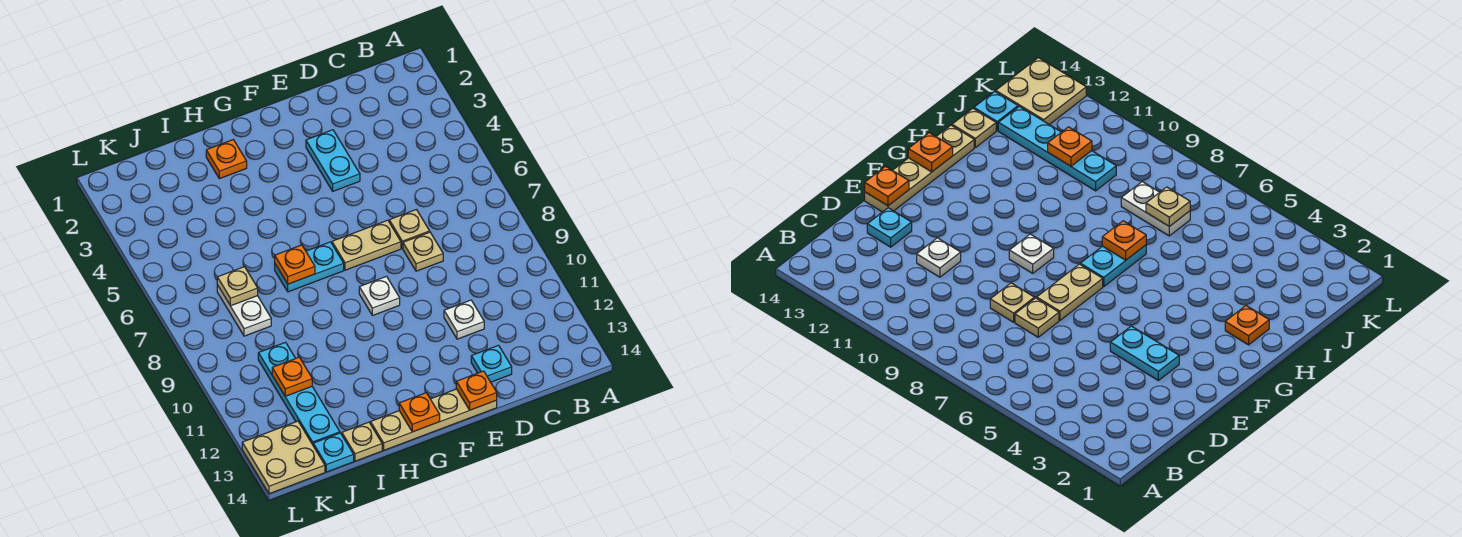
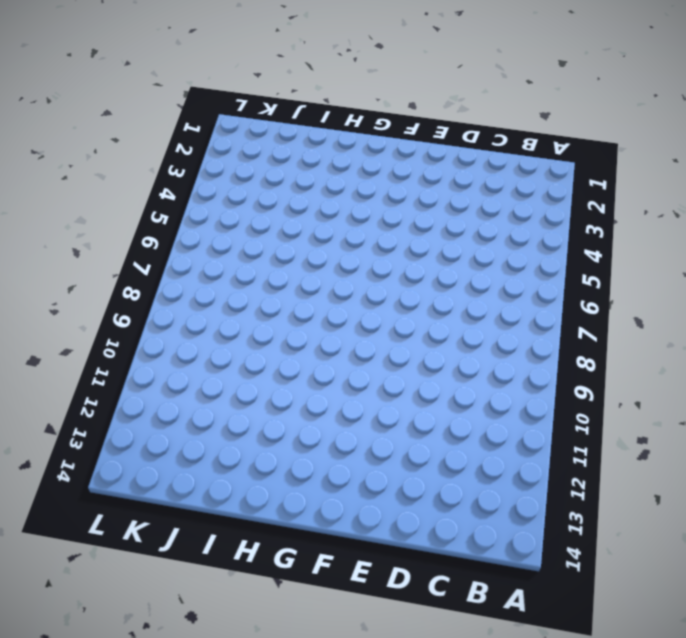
none -> tan 1x1 plate [389,210,430,249]
none -> tan 1x1 plate [403,232,443,271]
none -> white 1x1 plate [444,300,484,339]

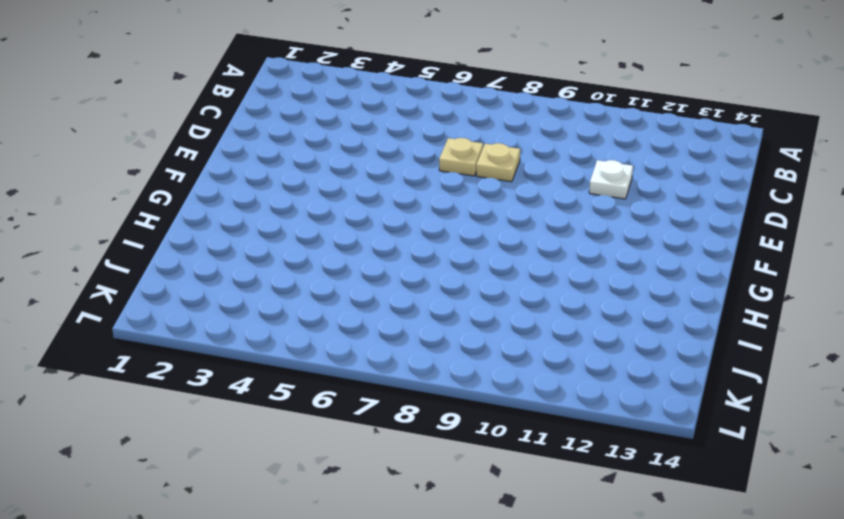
none -> cyan 1x1 plate [471,345,512,382]
none -> cyan 1x2 plate [306,130,360,191]
none -> tan 1x2 plate [332,220,401,270]

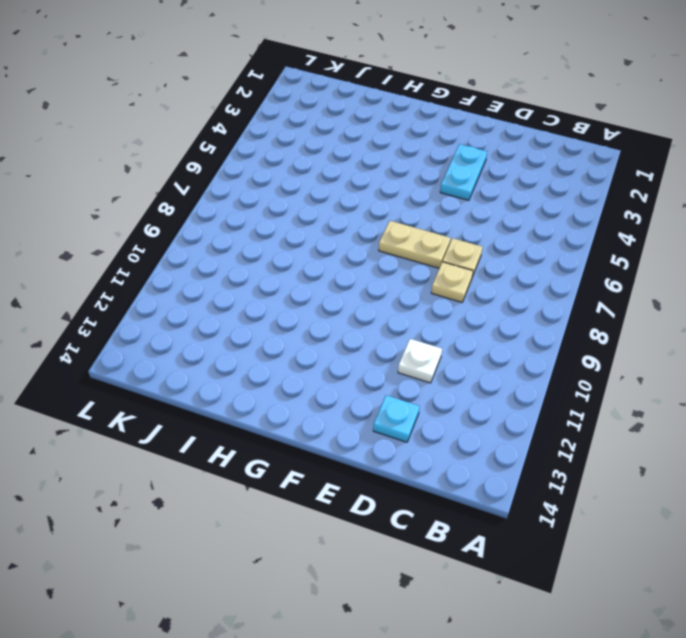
none -> tan 1x4 plate [371,389,497,450]
none -> white 1x1 plate [359,276,400,316]
none -> cyan 1x2 plate [275,242,344,292]

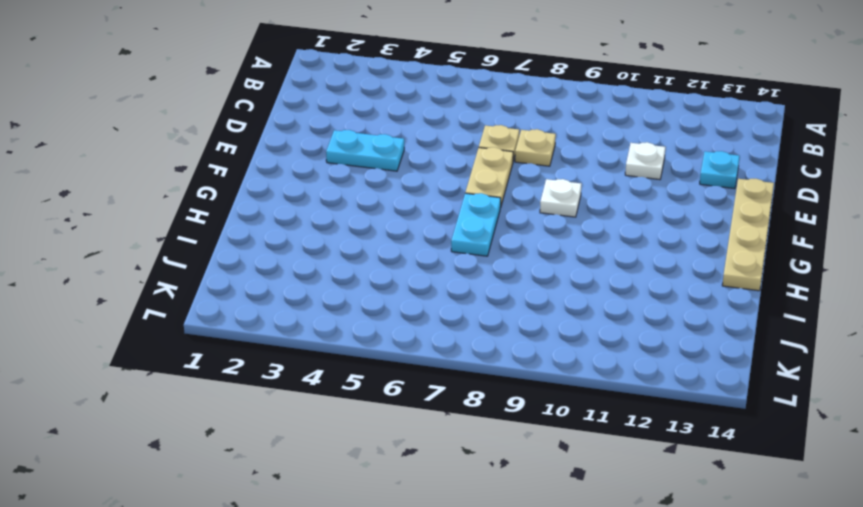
none -> orange 1x1 plate [206,140,247,179]
none -> tan 1x1 plate [342,422,382,461]
none -> white 1x2 plate [217,285,271,336]

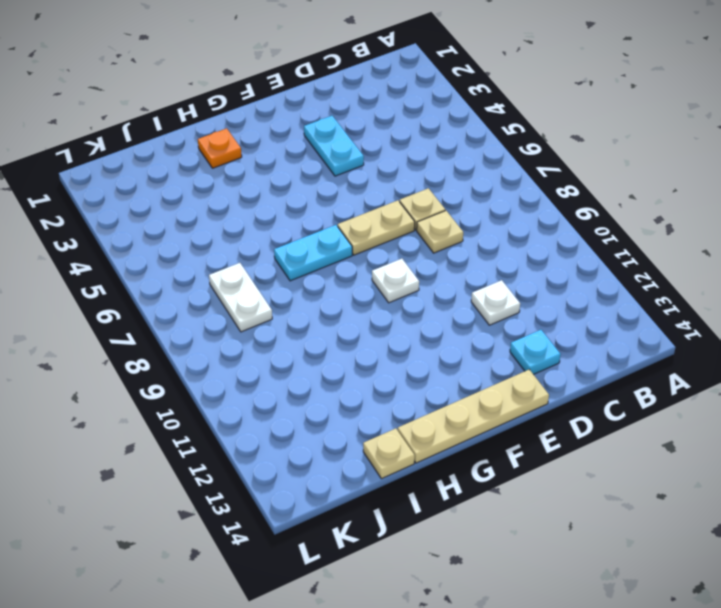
none -> cyan 1x4 plate [258,342,340,444]
none -> cyan 1x1 plate [313,433,354,472]
none -> tan 2x2 plate [242,421,325,494]

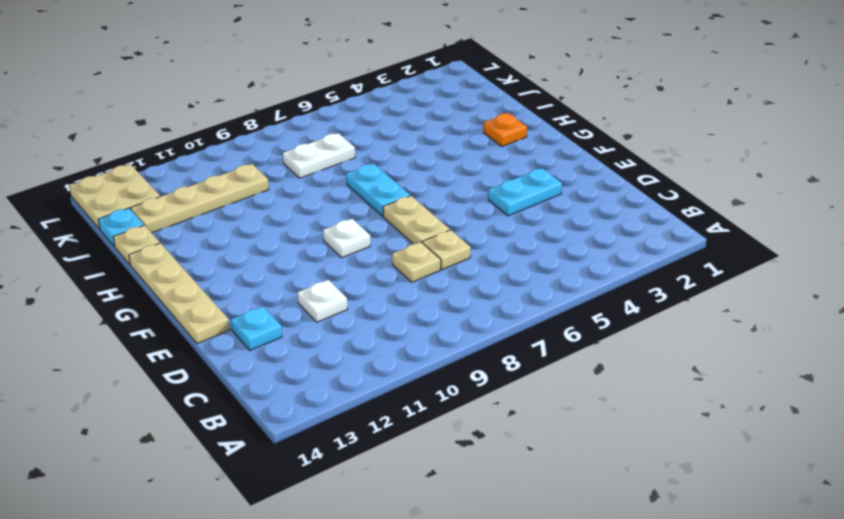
tan 1x4 plate [131,164,269,233] -> cyan 1x4 plate [258,342,340,444]
none -> orange 1x1 plate [456,371,497,410]
none -> orange 1x1 plate [399,393,440,432]
none -> orange 1x1 plate [275,245,315,284]

